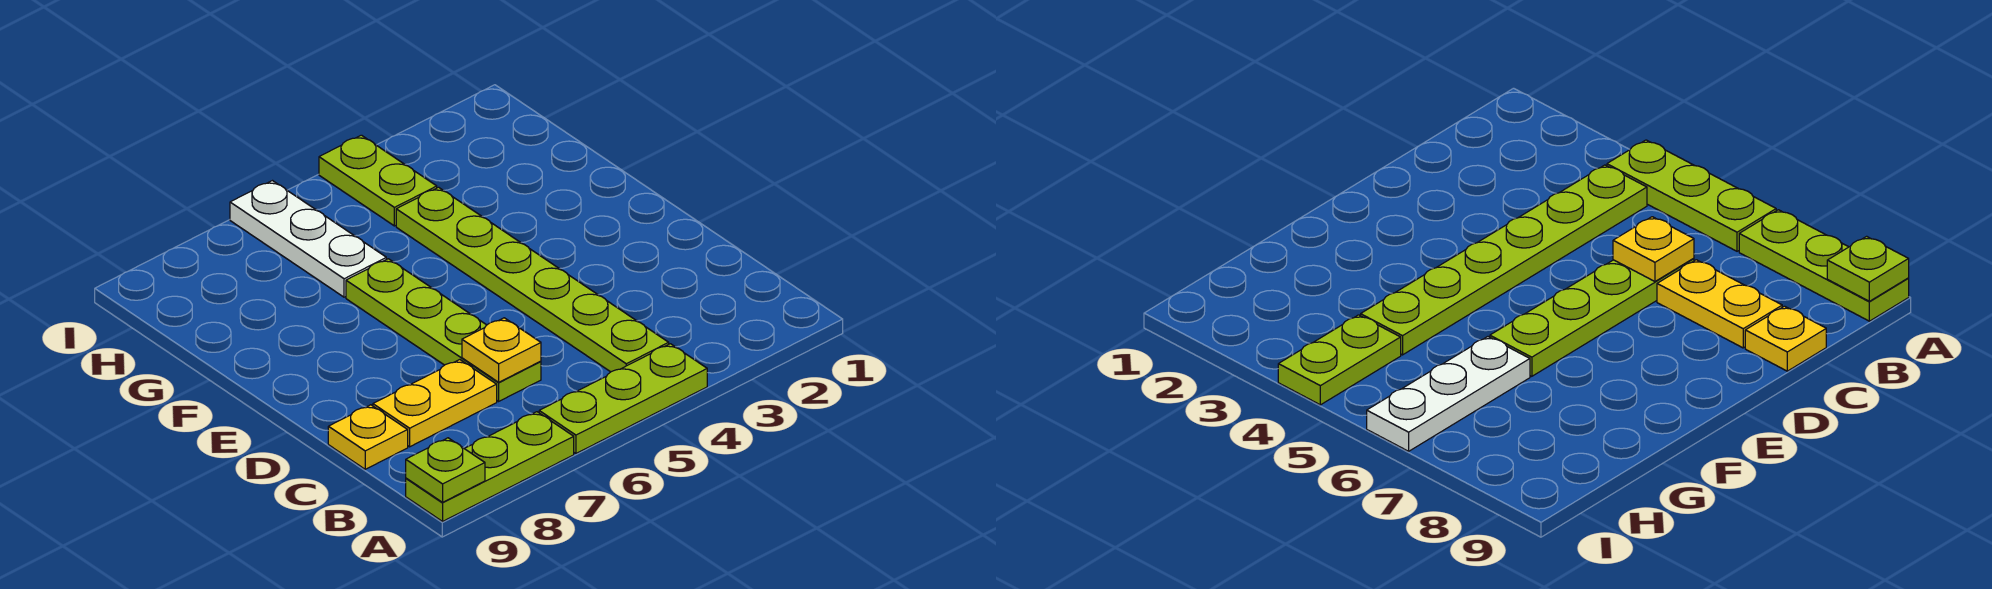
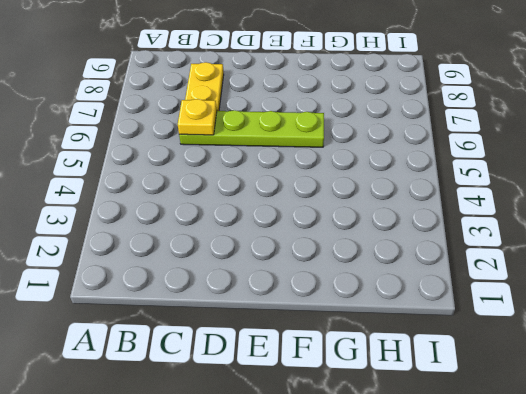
none -> lime 1x3 plate [539,344,707,453]
none -> lime 1x3 plate [406,412,574,521]

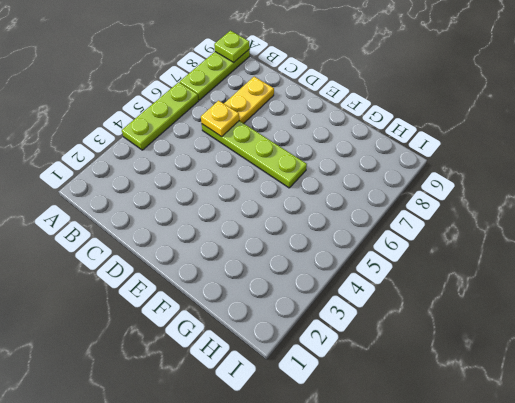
none -> lime 1x6 plate [396,187,669,372]
none -> yellow 1x1 plate [328,405,408,469]

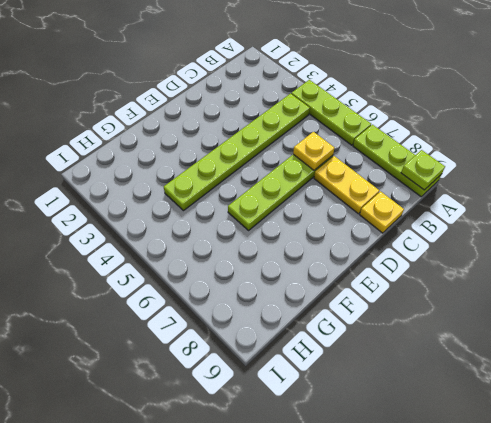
none -> white 1x3 plate [230,181,386,297]
none -> lime 1x2 plate [319,135,437,226]

